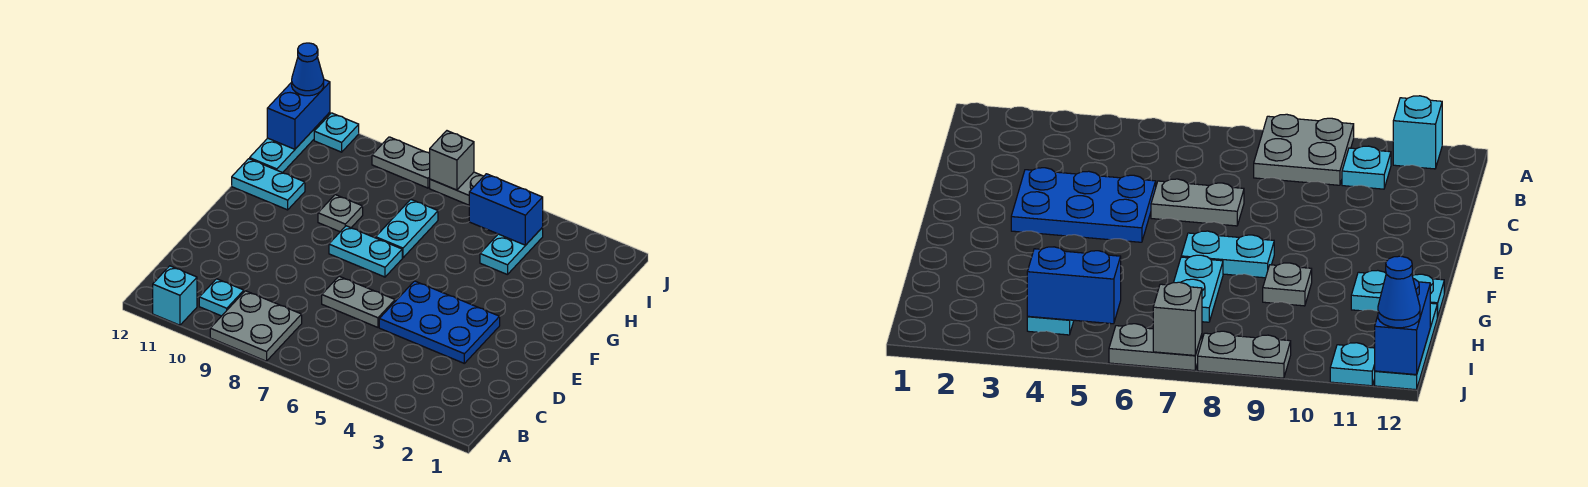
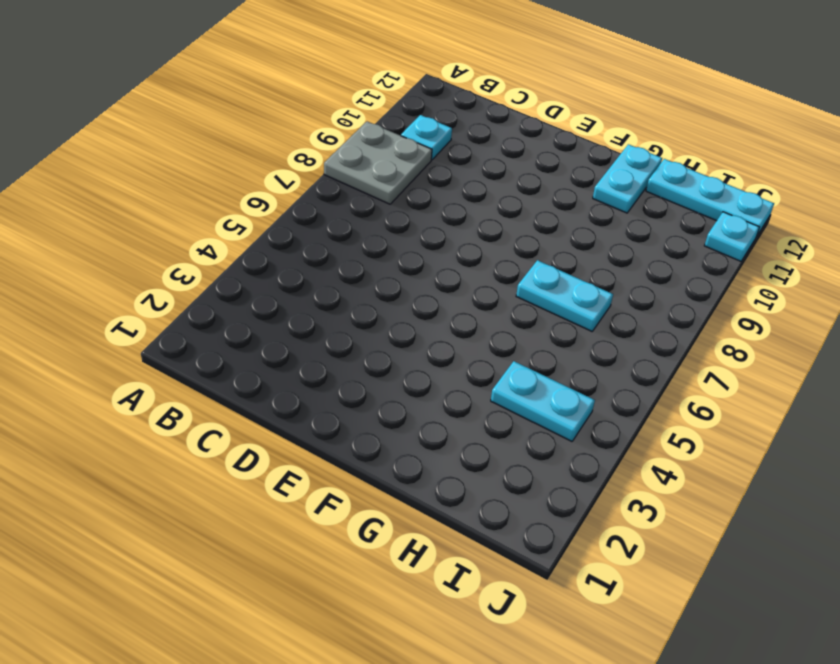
none -> cyan 1x1 brick [153,266,197,325]
none -> blue 2x3 plate [379,281,500,363]
none -> grey 1x2 plate [322,276,395,327]

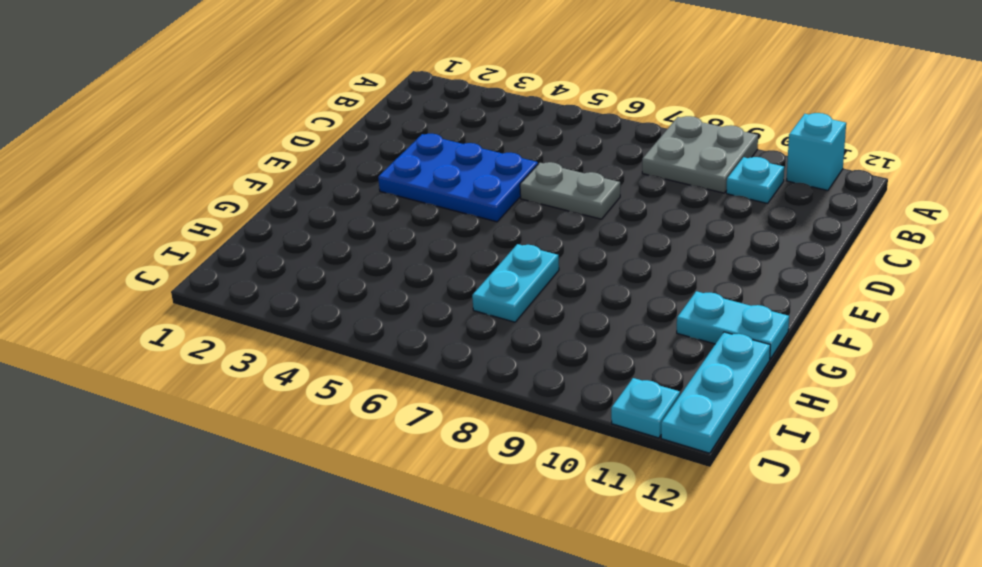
none -> cyan 1x2 plate [329,226,402,277]
none -> grey 1x1 plate [318,195,363,232]
none -> cyan 1x2 plate [480,227,543,275]

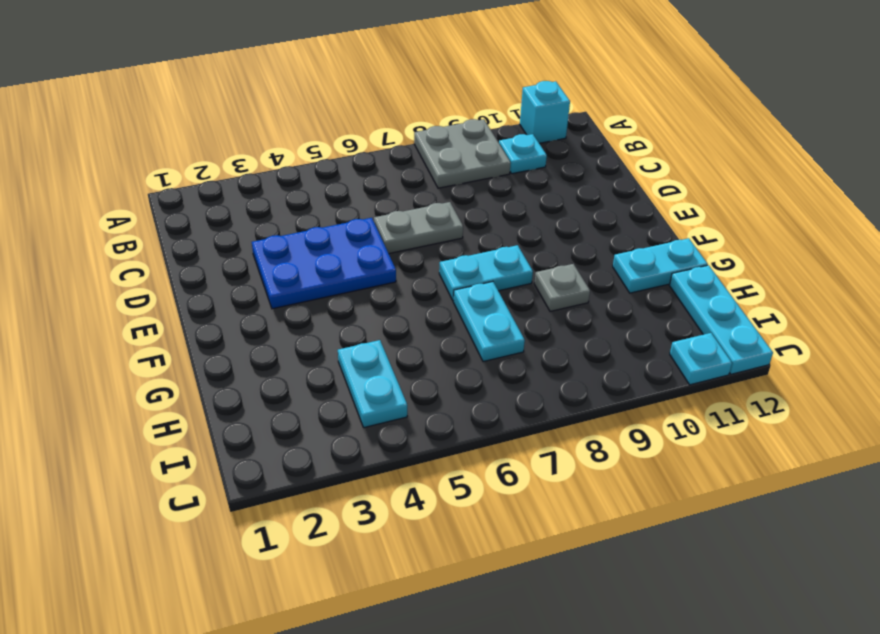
none -> grey 1x2 plate [430,172,484,205]
none -> grey 1x2 plate [372,137,430,188]
none -> blue 1x2 brick [469,174,543,245]

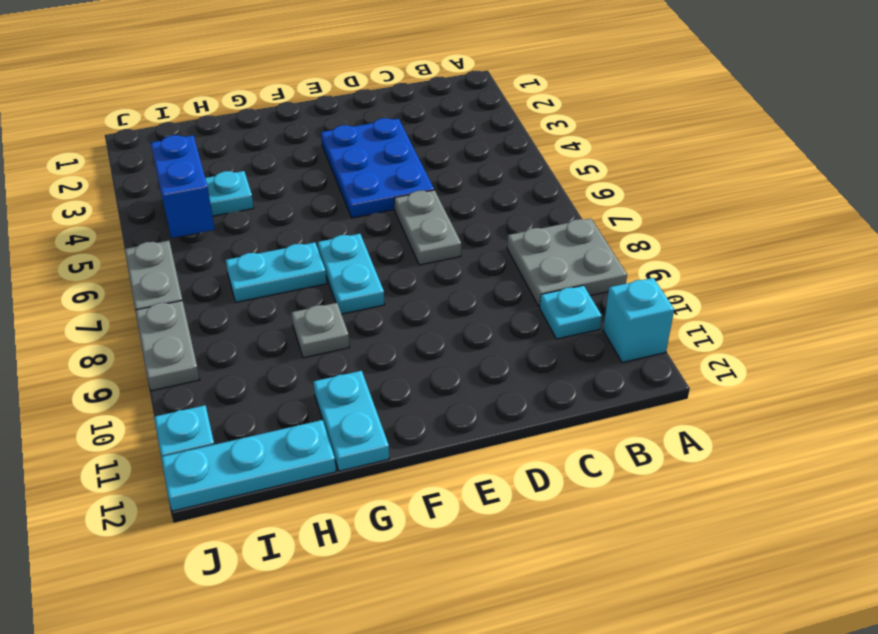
none -> blue 1x2 brick [267,80,330,149]
none -> grey 1x1 brick [430,131,474,190]
none -> blue 1x1 cone [292,43,324,96]

